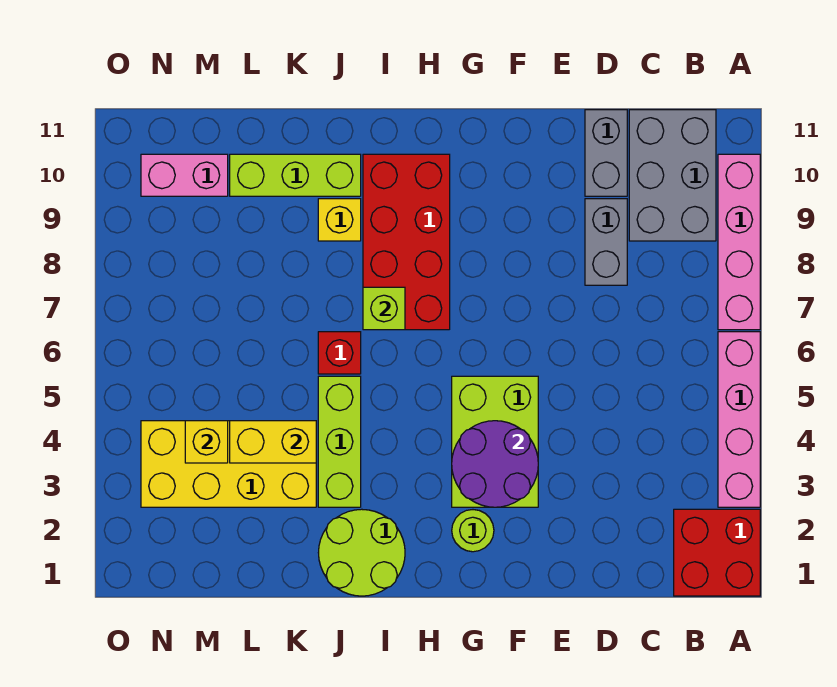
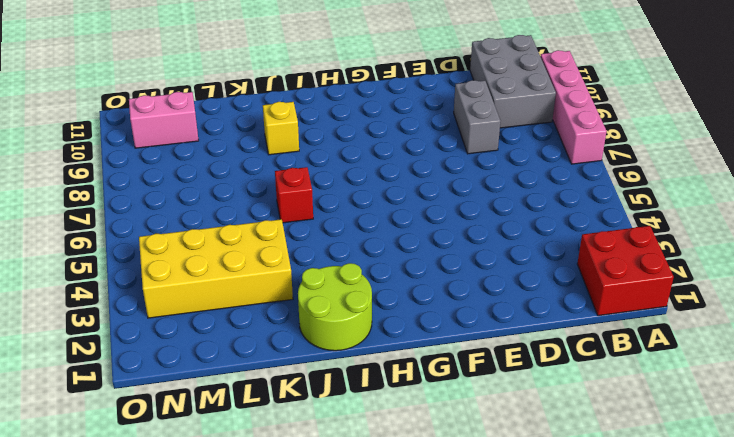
none -> pink 1x4 brick [718,332,760,507]
none -> grey 1x2 brick [585,110,627,196]
none -> lime 2x3 brick [452,376,538,507]

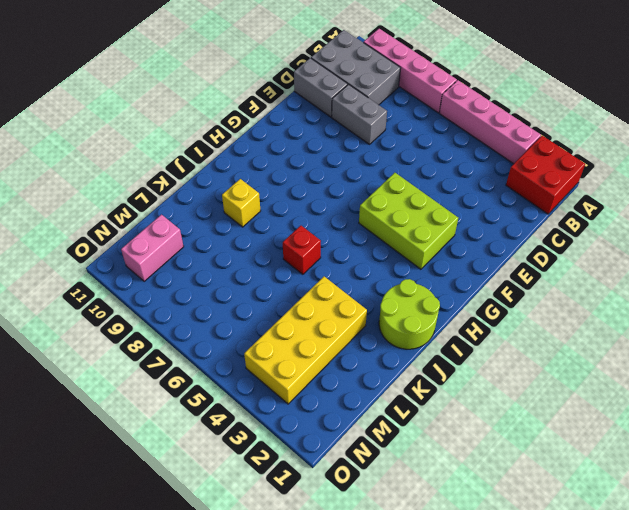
none -> lime 1x1 round brick [452,510,494,552]
none -> red 2x4 brick [363,154,450,330]
none -> lime 1x3 brick [318,376,361,507]

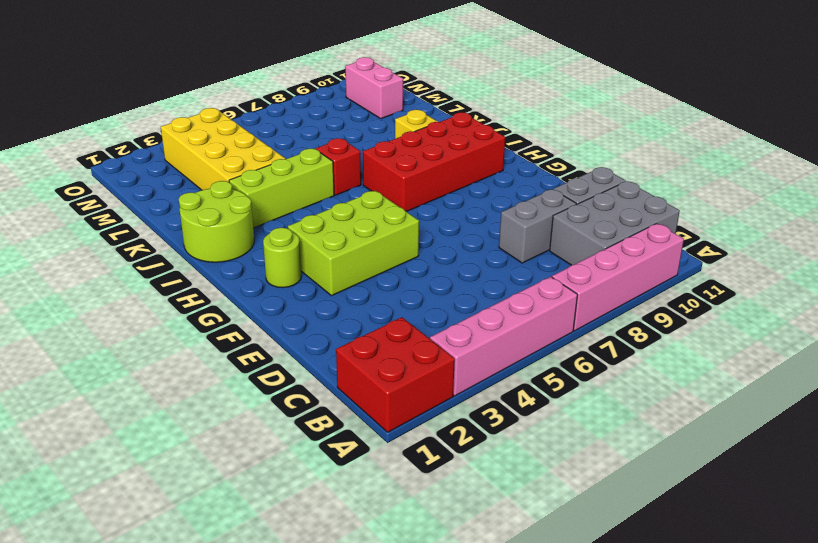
none -> lime 1x3 brick [230,154,361,196]
none -> purple 2x2 round brick [452,421,538,507]
none -> lime 1x1 brick [363,287,405,330]

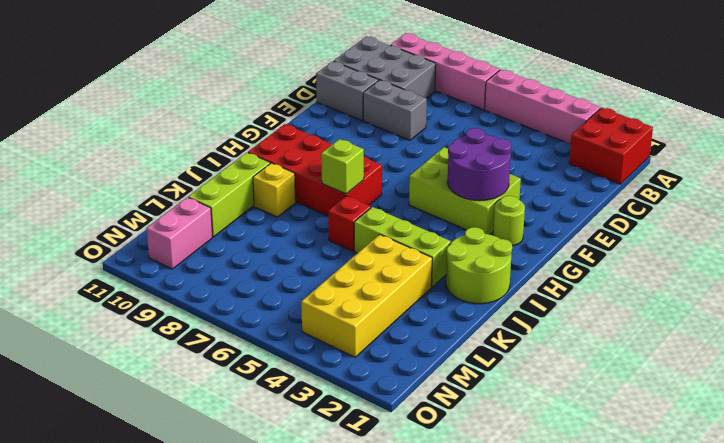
none -> yellow 1x2 brick [230,421,316,463]
none -> yellow 1x1 brick [185,421,228,463]

